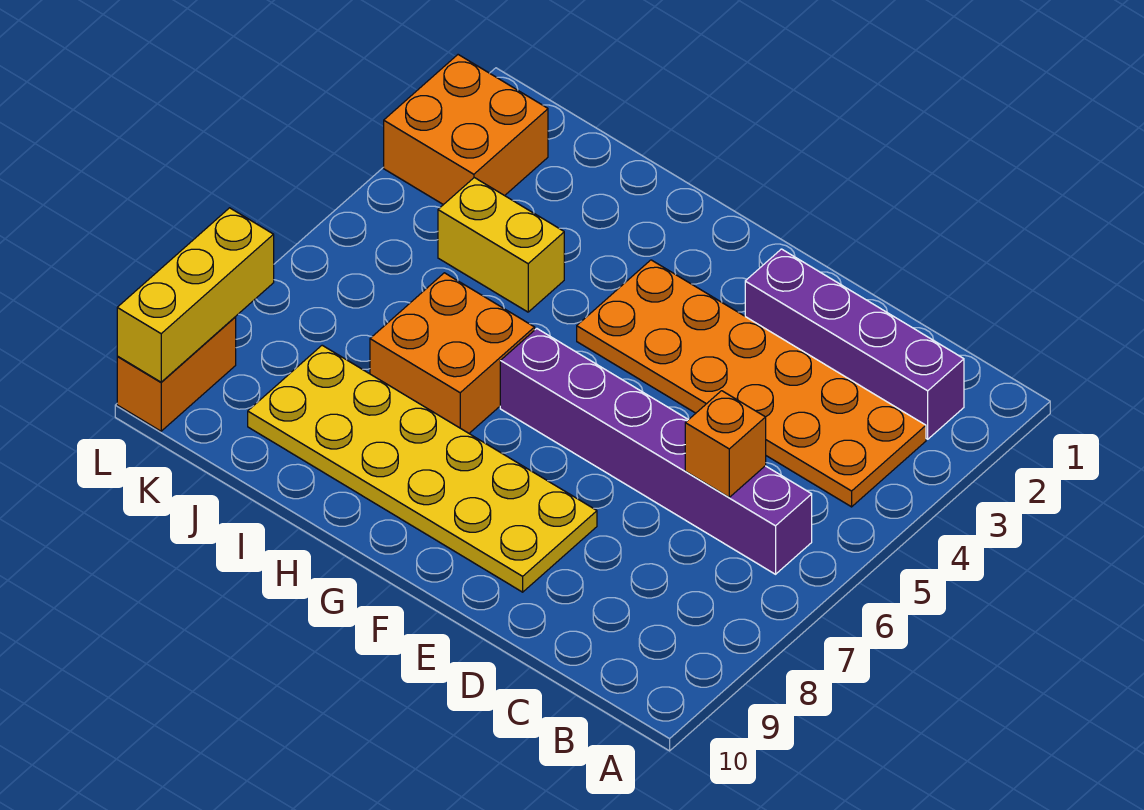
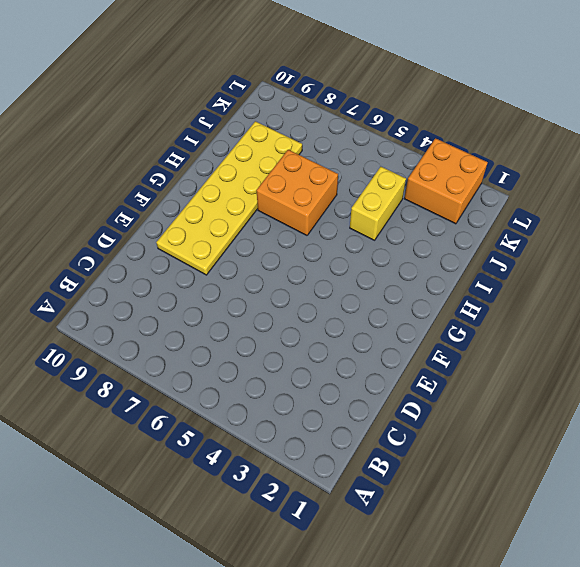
none -> purple 1x4 brick [745,249,964,439]
none -> orange 2x6 plate [577,260,926,507]

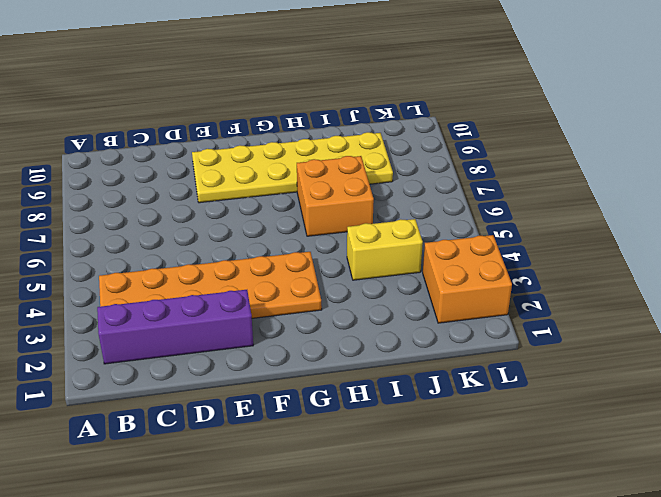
none -> purple 1x6 brick [500,329,812,574]
none -> orange 1x2 brick [117,317,236,431]

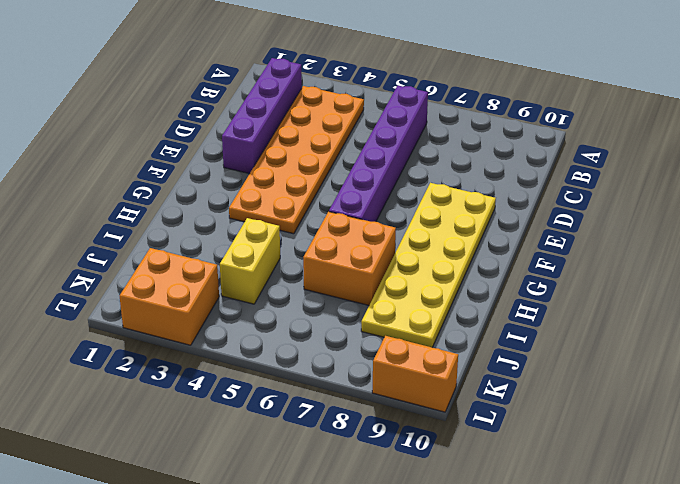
none -> orange 1x1 brick [685,391,766,497]
none -> yellow 1x3 brick [117,208,274,382]

